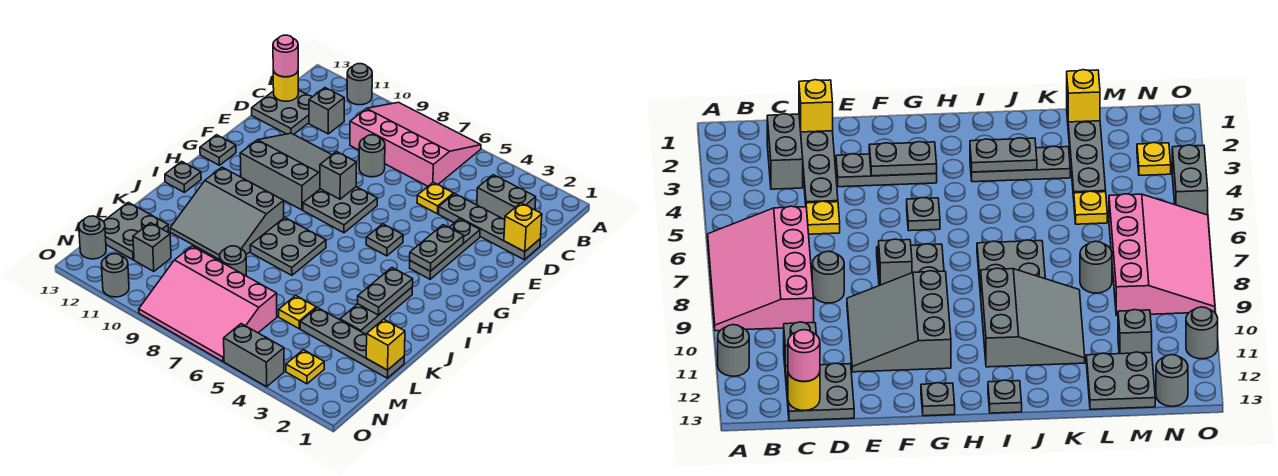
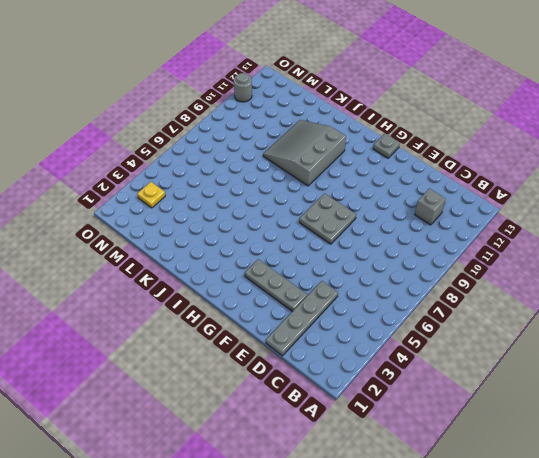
none -> pink 3x4 slope [350,102,481,186]
none -> grey 1x1 round brick [347,64,372,105]
none -> grey 1x2 brick [477,175,536,219]
none -> grey 2x2 plate [252,90,312,134]

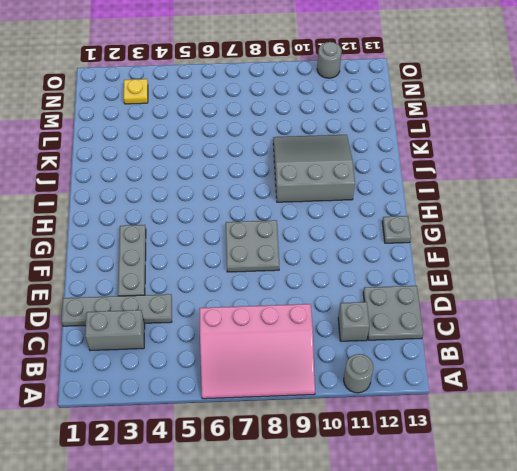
none -> yellow 1x1 plate [417,182,454,214]
none -> grey 1x1 round brick [359,135,385,177]
none -> grey 3x3 slope [240,133,332,210]
none -> grey 1x1 plate [366,224,403,256]

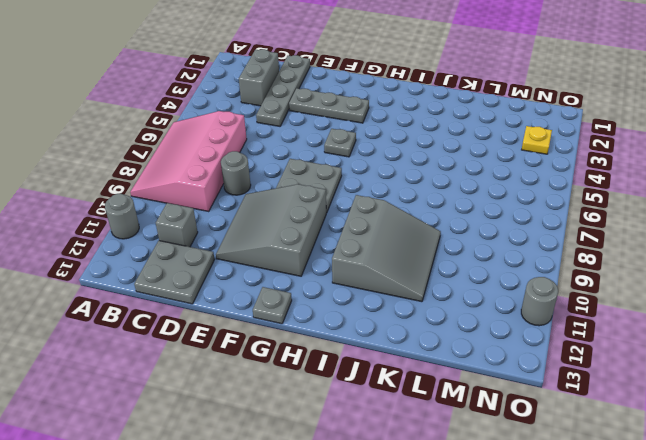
none -> yellow 1x1 plate [417,182,454,214]
none -> grey 1x3 plate [340,287,412,334]
none -> grey 2x2 plate [250,218,326,275]
none -> grey 1x1 plate [165,161,201,192]

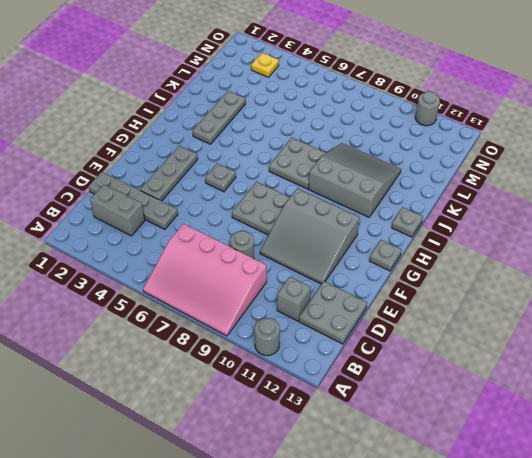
none -> yellow 1x1 plate [417,182,454,214]
none -> grey 1x4 plate [300,308,404,378]
none -> yellow 1x1 plate [279,296,316,329]
none -> grey 1x1 round brick [220,246,246,276]

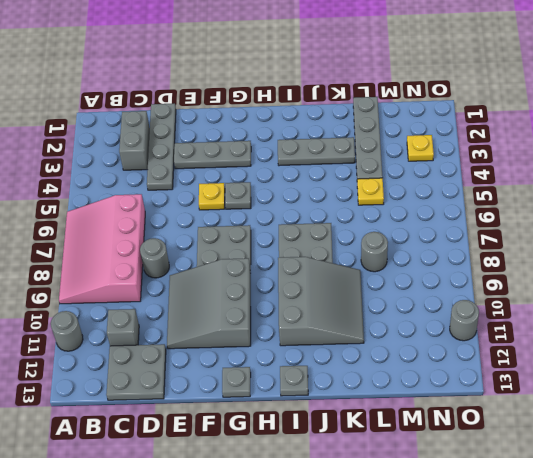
yellow 1x1 plate [199,183,225,210] -> yellow 1x1 plate moved to [417,182,454,214]
none -> grey 2x2 plate [104,202,168,260]
none -> pink 3x4 slope [139,246,277,362]
none -> grey 1x1 brick [133,223,171,272]
none -> grey 1x1 round brick [79,216,106,259]

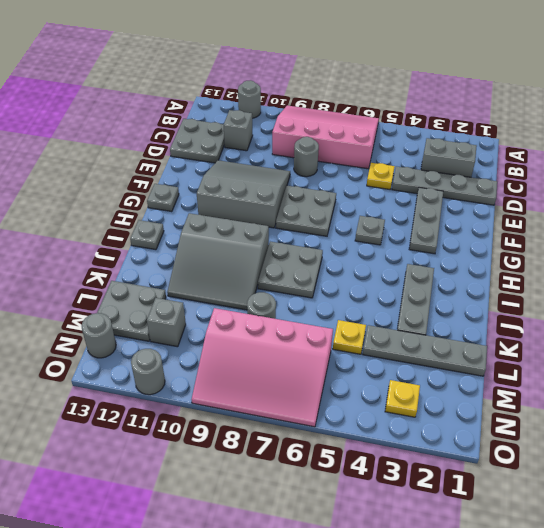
none -> grey 1x2 brick [224,324,284,387]
none -> yellow 1x1 round brick [273,71,298,101]
none -> yellow 1x1 brick [504,203,542,252]
none -> grey 1x2 plate [410,225,464,271]

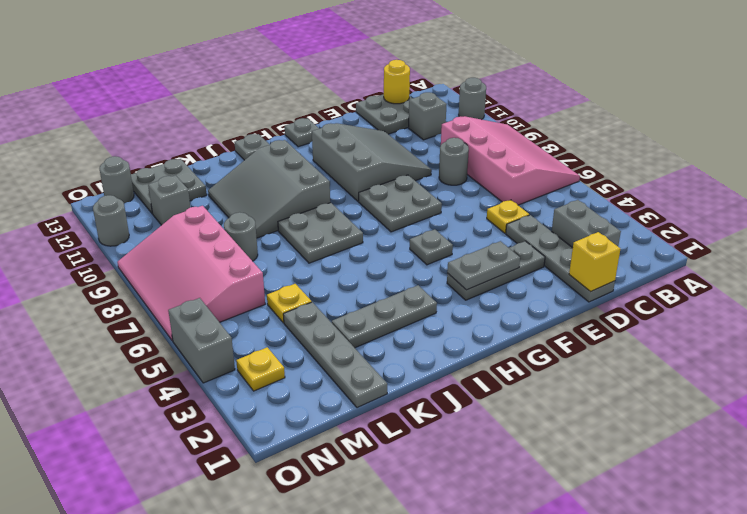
none -> grey 1x1 brick [320,152,357,199]
none -> grey 1x2 plate [358,268,413,315]
none -> yellow 1x1 brick [366,319,405,370]
none -> pink 1x1 round brick [273,35,298,77]

